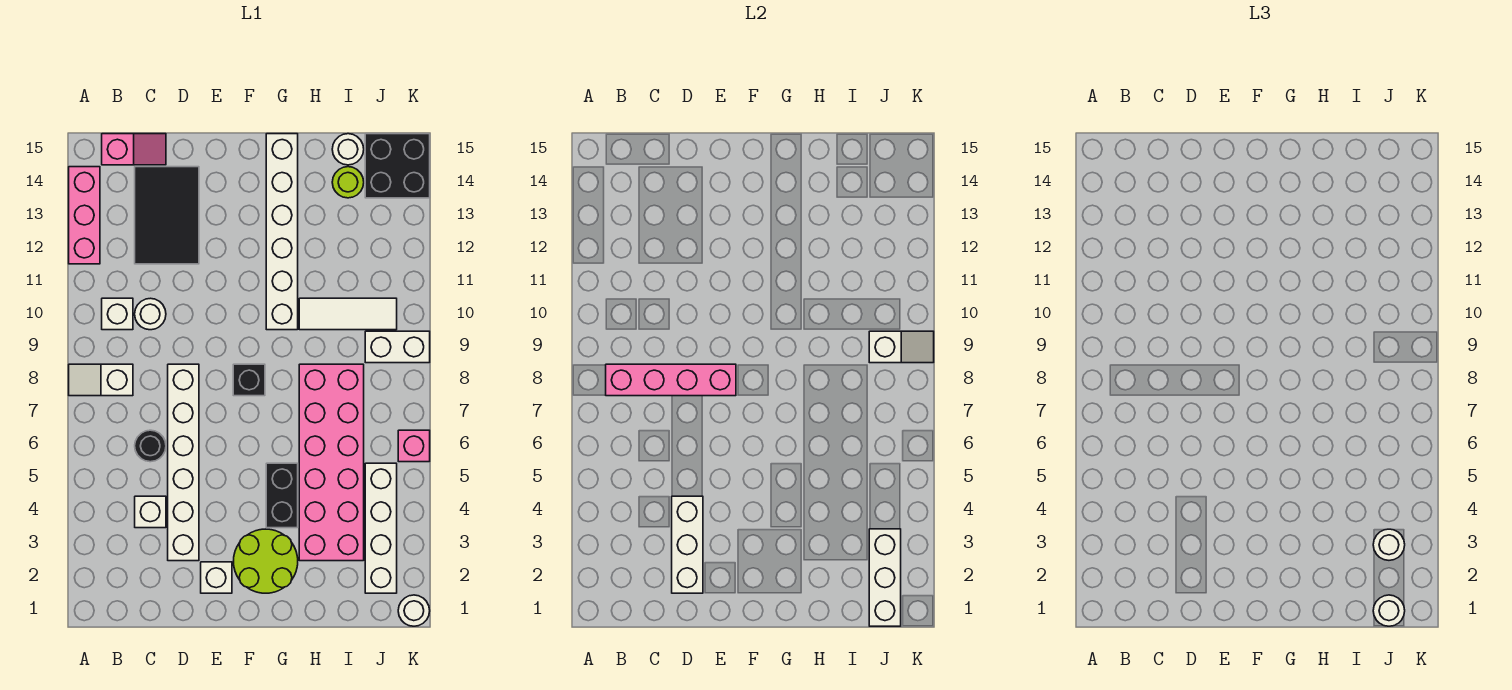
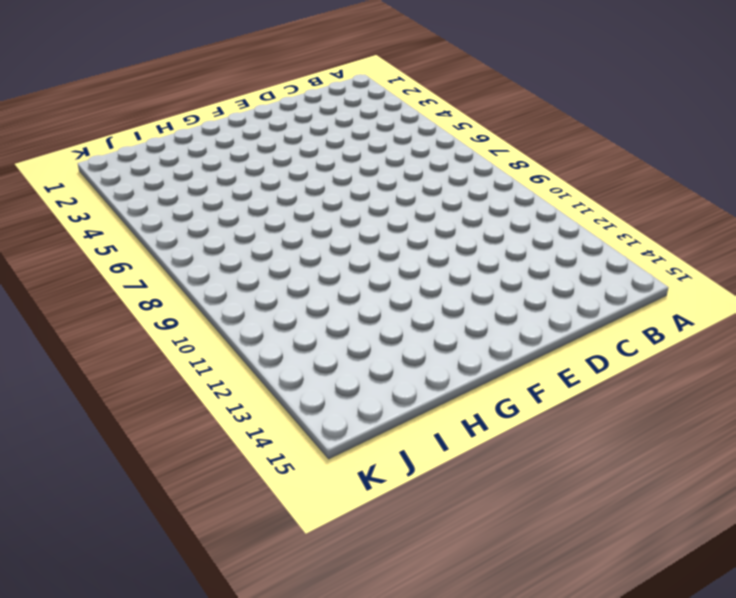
none -> white 1x2 slope [69,364,133,396]
none -> pink 1x3 brick [69,167,100,264]
none -> white 1x1 brick [102,298,133,330]

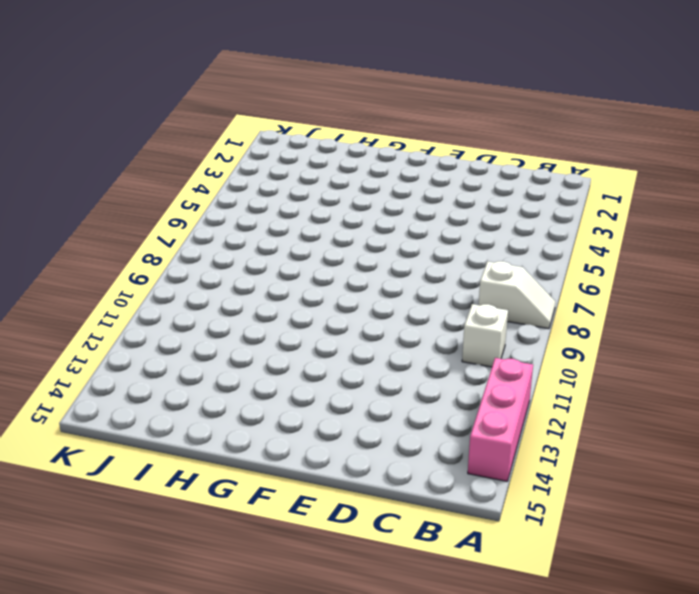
none -> pink 1x2 slope [102,134,166,165]
none -> white 1x1 brick [135,496,166,528]
none -> black 1x1 round brick [135,430,166,462]

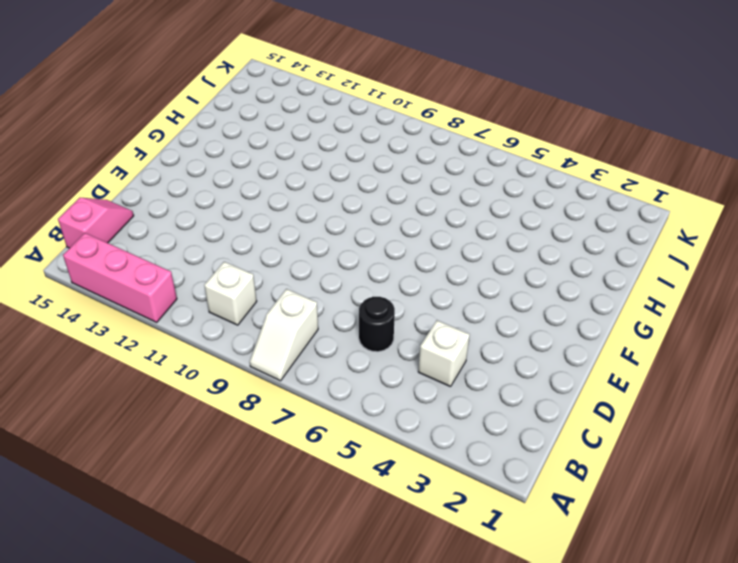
none -> white 1x1 round brick [135,298,166,330]
none -> black 2x3 tile [135,167,199,264]
none -> white 1x6 brick [168,364,199,561]

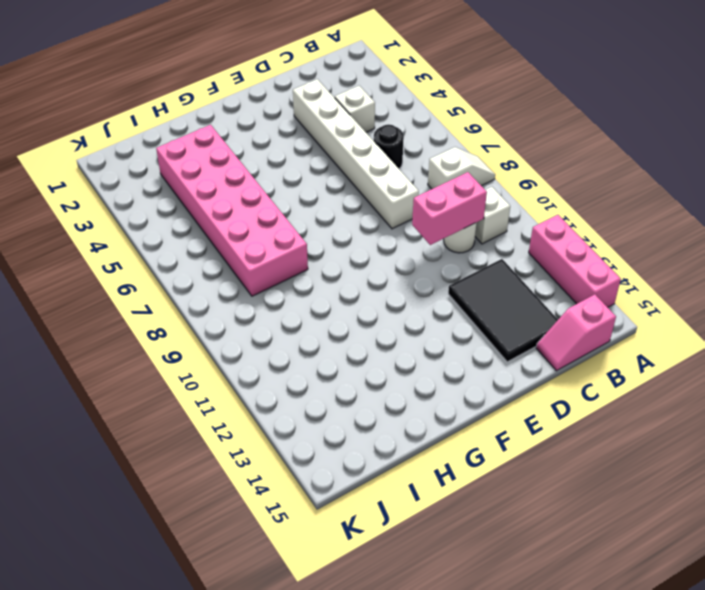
pink 1x2 brick [412,172,487,245] -> none
none -> white 1x1 brick [201,562,232,593]
none -> lime 2x2 round brick [233,529,298,593]
none -> black 1x1 brick [233,364,265,396]

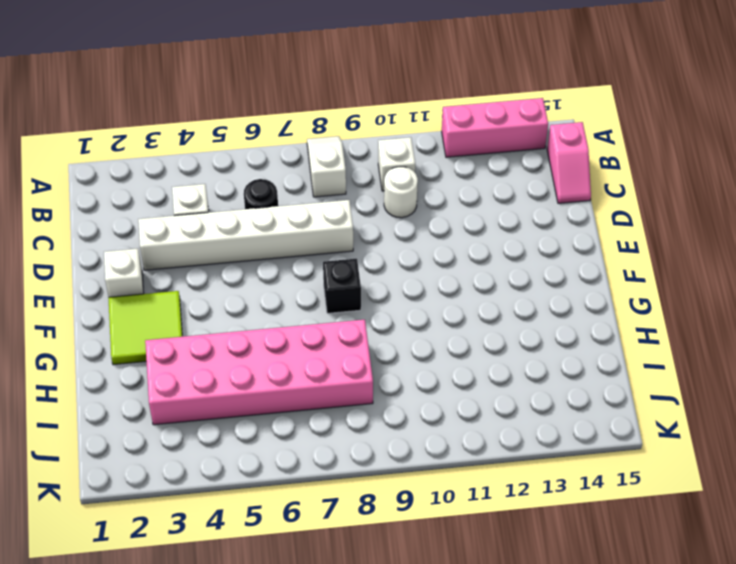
lime 2x2 tile [108,291,182,365] -> lime 2x2 round brick [233,529,298,593]
none -> black 2x3 tile [135,167,199,264]
none -> black 1x2 brick [266,463,298,528]
none -> white 1x6 brick [266,134,298,330]

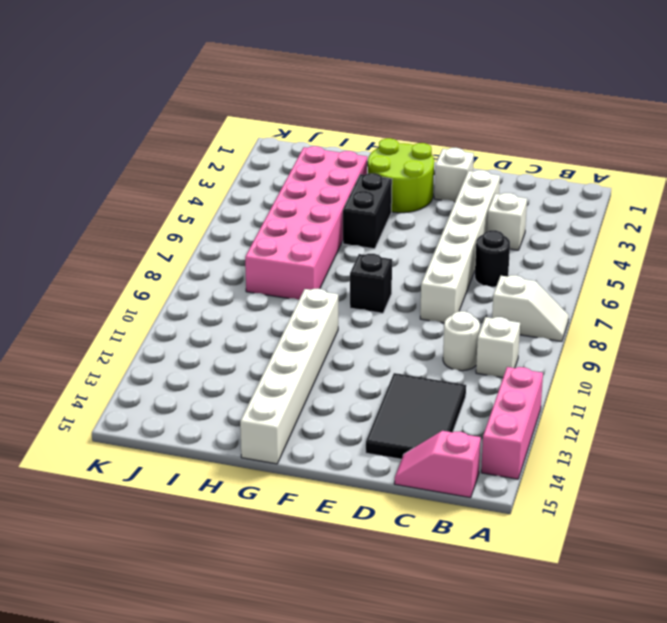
none -> white 1x3 tile [299,298,397,330]
none -> lime 1x1 round brick [332,167,364,198]
none -> white 1x1 round brick [332,134,364,165]

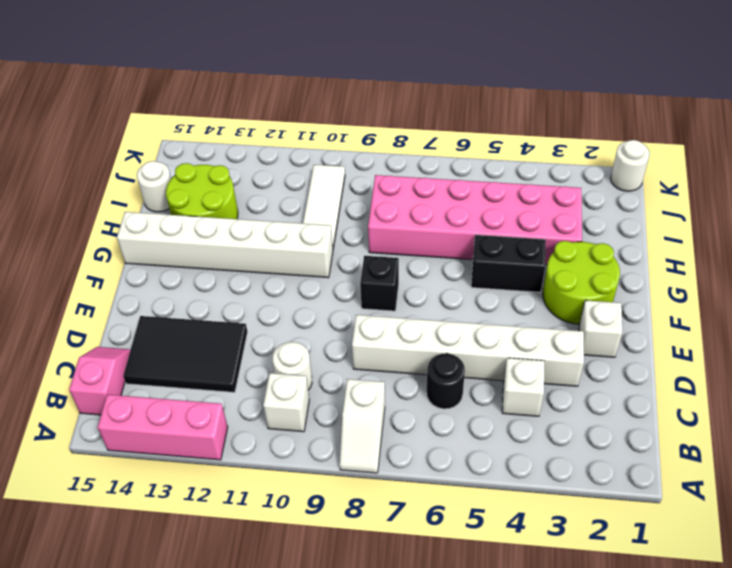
lime 2x2 round brick [166,163,238,219] -> lime 1x1 round brick [332,167,364,198]
none -> white 1x4 brick [365,463,397,593]
none -> white 1x2 brick [365,331,430,363]
none -> black 2x2 brick [365,134,430,198]

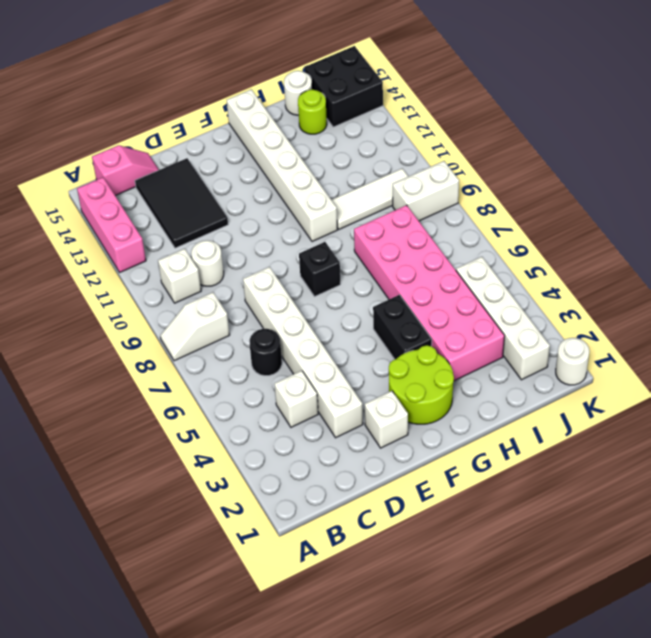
none -> pink 1x1 brick [398,430,430,462]
none -> pink 1x4 brick [606,364,736,396]
none -> white 1x3 brick [672,496,703,593]

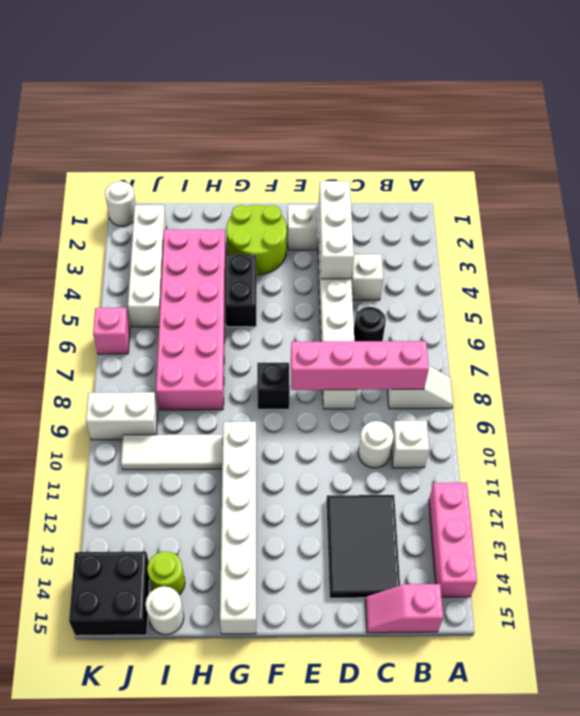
none -> white 1x3 brick [869,529,901,626]
none -> white 1x2 slope [869,331,934,363]
none -> white 1x1 round brick [1373,595,1405,626]

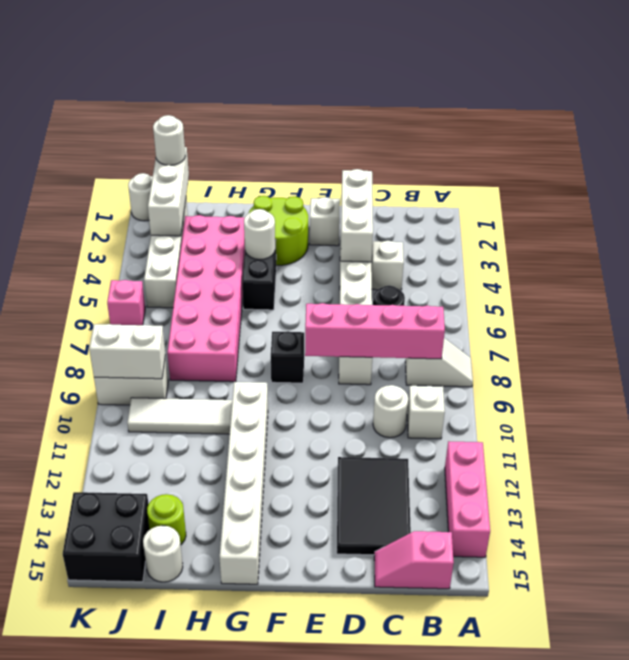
white 1x1 round brick [244,209,275,260] -> white 1x1 round brick moved to [1373,529,1405,560]
white 1x2 brick [89,324,165,379] -> white 1x2 slope [869,331,934,363]

